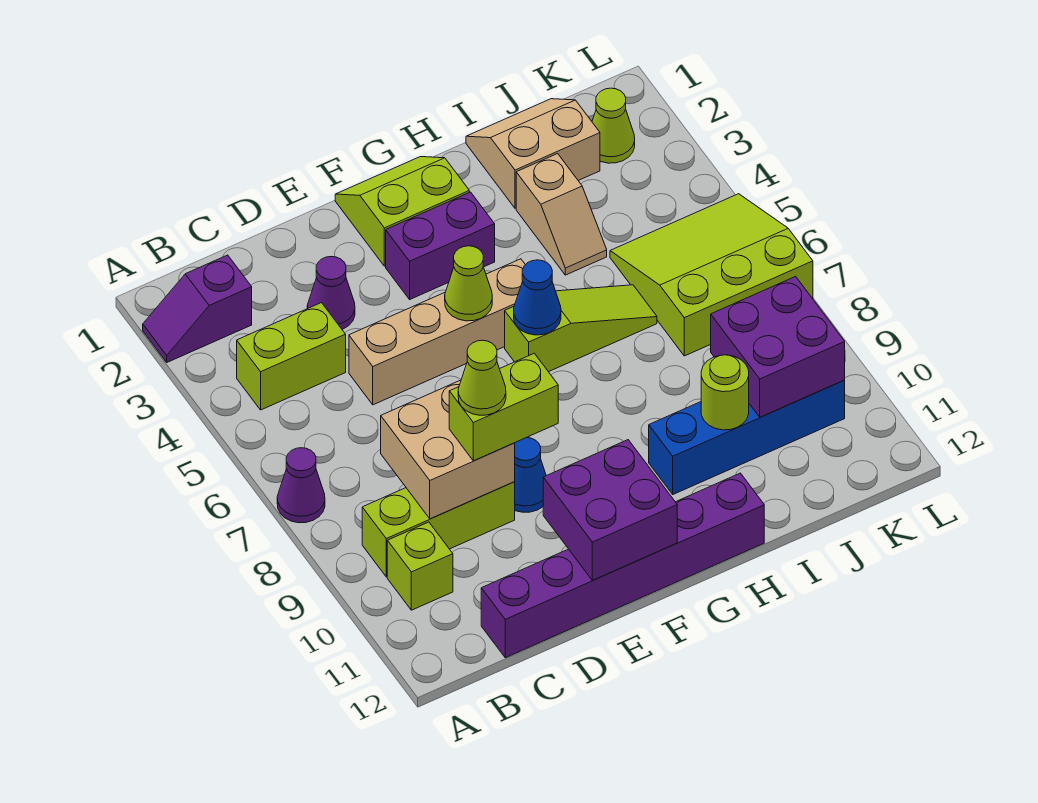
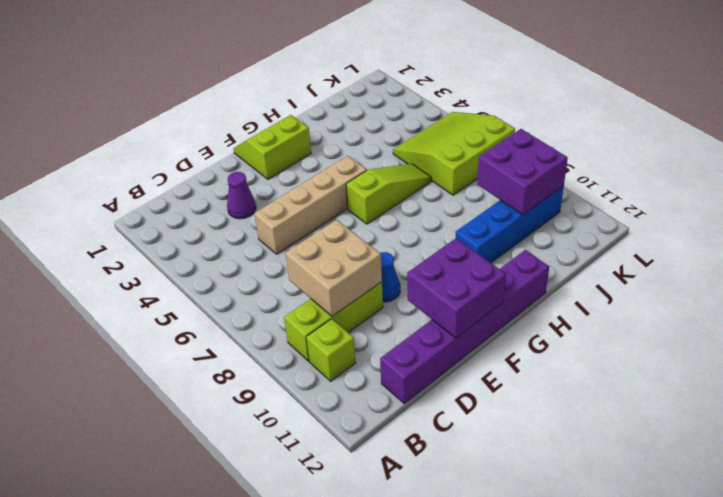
none -> purple 1x2 slope [143,255,252,362]
none -> purple 1x1 cone [277,448,325,523]
none -> lime 1x2 brick [237,303,346,410]

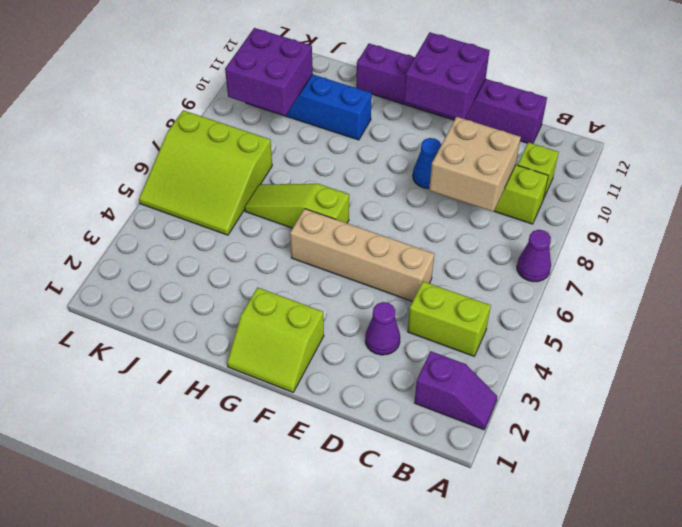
none -> purple 1x2 brick [386,192,495,299]
none -> tan 2x2 slope [466,99,600,208]
none -> tan 1x2 slope [516,154,607,275]

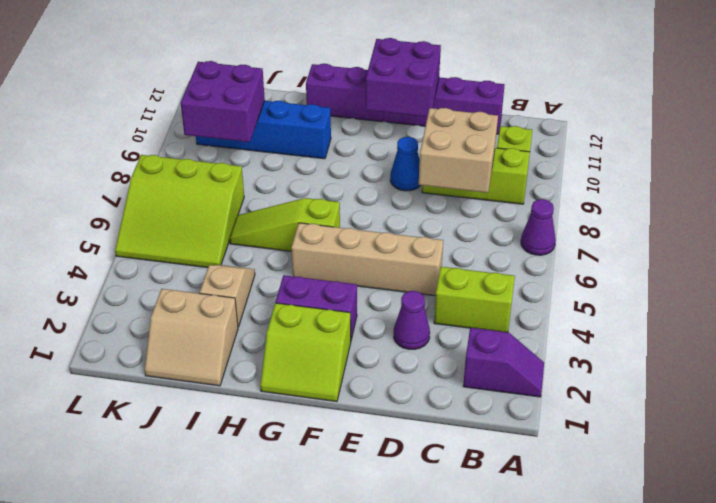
none -> lime 1x1 cone [592,88,635,163]
none -> lime 1x1 cone [445,246,492,321]
none -> blue 1x1 cone [514,260,561,335]

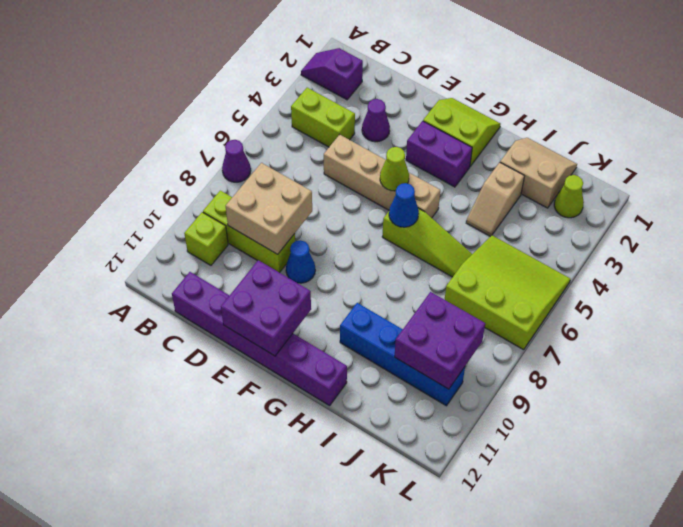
none -> lime 1x1 round brick [701,355,749,430]
none -> lime 1x2 brick [449,353,558,461]
none -> lime 1x1 cone [458,340,506,415]

